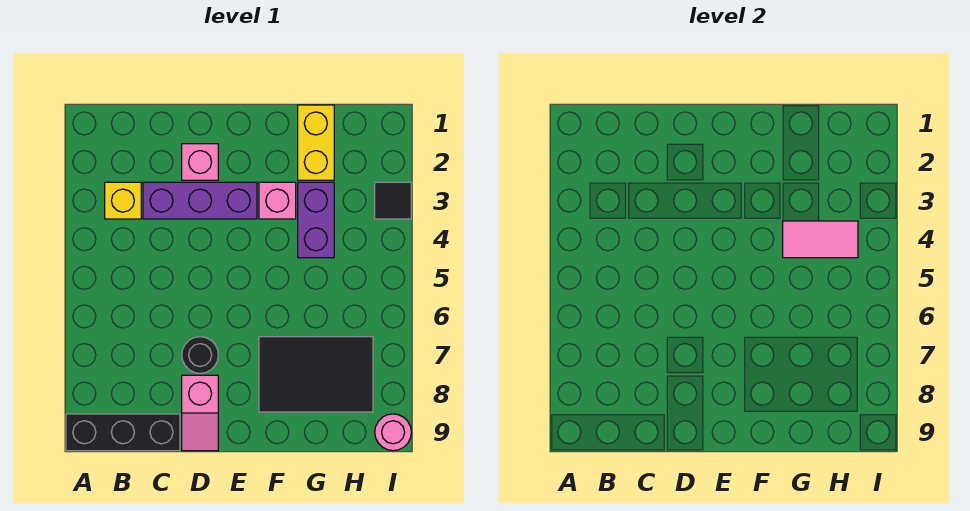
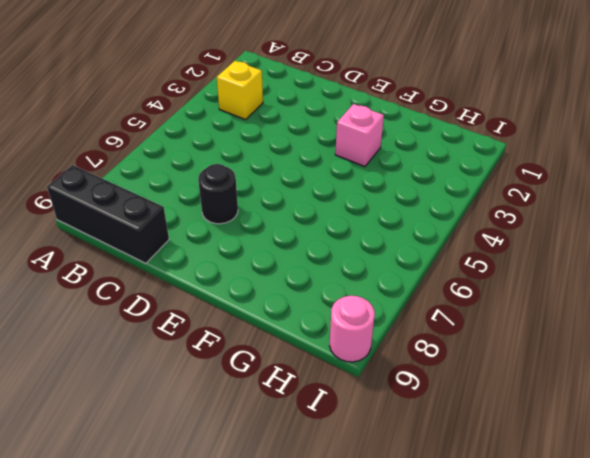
none -> purple 1x3 brick [143,182,257,219]
none -> pink 1x1 brick [182,144,218,180]
none -> pink 1x2 slope [182,375,218,451]

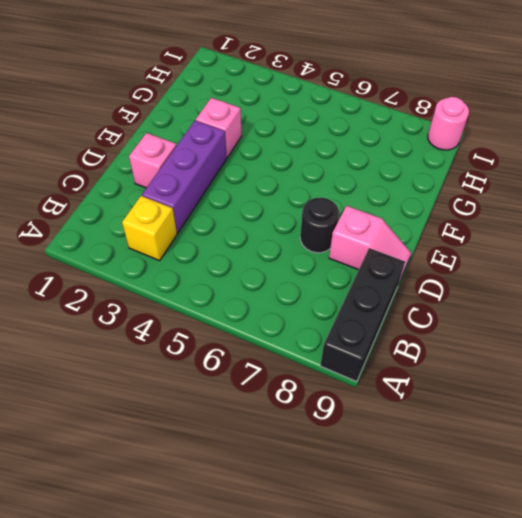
none -> black 2x3 tile [259,337,373,412]
none -> yellow 1x2 brick [298,105,334,180]
none -> purple 1x2 brick [298,182,334,258]

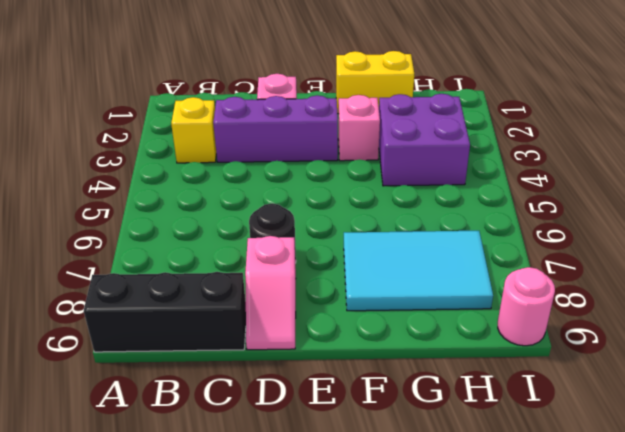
yellow 1x2 brick [336,51,414,114] -> yellow 1x2 brick turned to [298,105,334,180]
cyan 2x3 tile [344,231,493,311] -> black 2x3 tile [259,337,373,412]
purple 2x2 brick [379,94,470,186] -> purple 1x2 brick [298,182,334,258]
none -> black 1x1 tile [375,182,411,219]
none -> pink 1x2 tile [783,221,858,258]

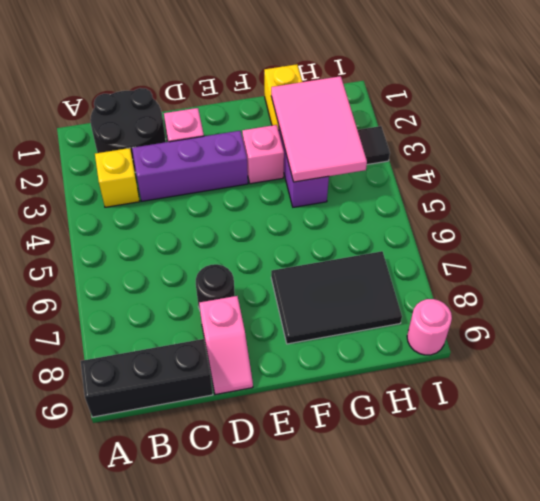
black 2x2 round brick [90,88,166,172] -> none
pink 2x3 tile [271,76,367,182] -> pink 1x2 tile [783,221,858,258]

